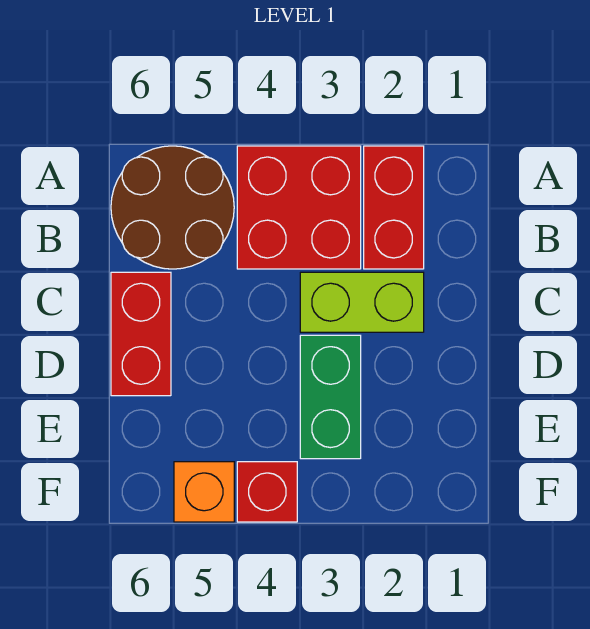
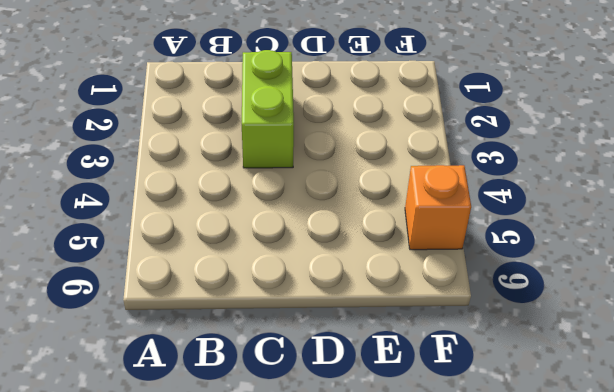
none -> red 1x2 brick [364,146,424,269]
none -> red 2x2 brick [237,146,361,269]

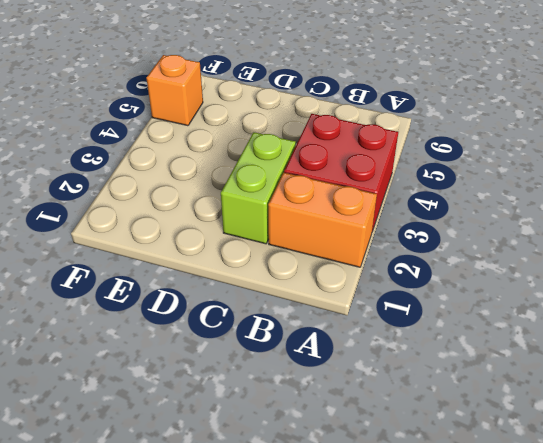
orange 1x2 brick [268,173,377,267] -> red 1x2 brick [364,146,424,269]
none -> brown 2x2 round brick [111,146,234,269]
none -> red 1x2 brick [111,272,171,396]

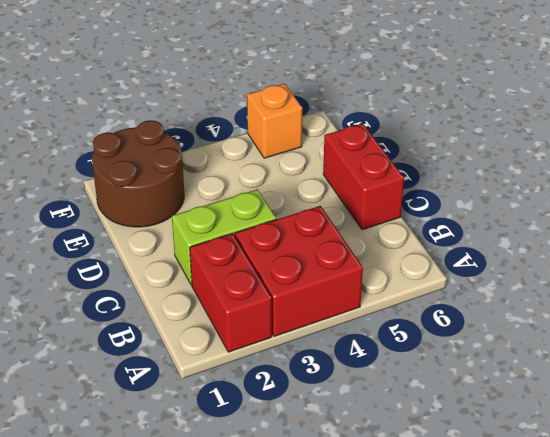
brown 2x2 round brick [92,120,184,227] -> brown 2x2 round brick moved to [111,146,234,269]
none -> green 1x2 brick [300,335,361,459]
none -> red 1x1 brick [237,462,297,522]

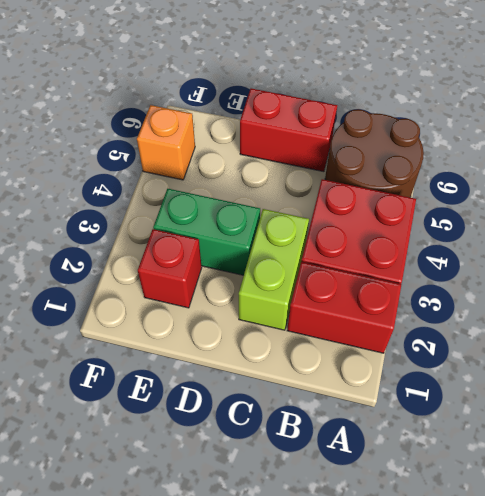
red 1x1 brick [138,229,202,308] -> red 1x1 brick moved to [237,462,297,522]

